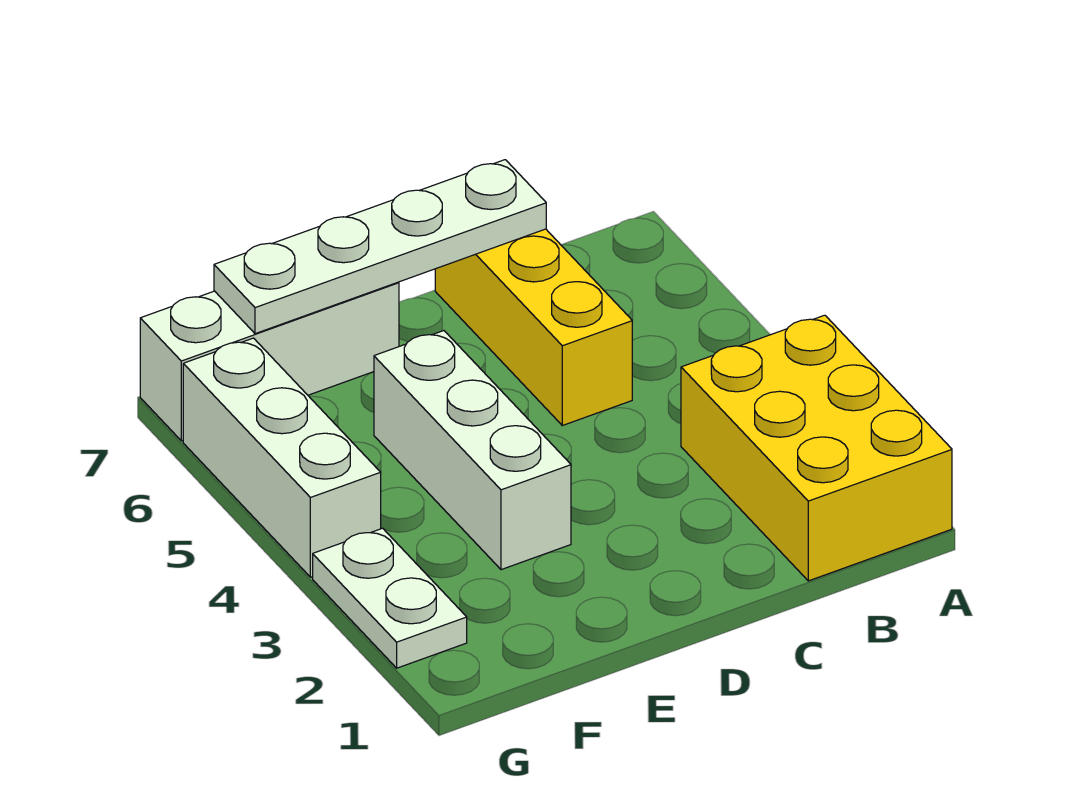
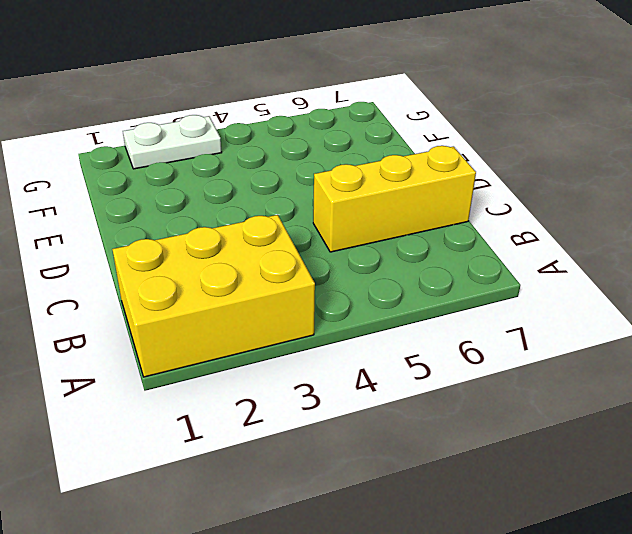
none -> white 1x3 brick [374,331,571,570]
none -> white 1x3 brick [140,282,399,441]

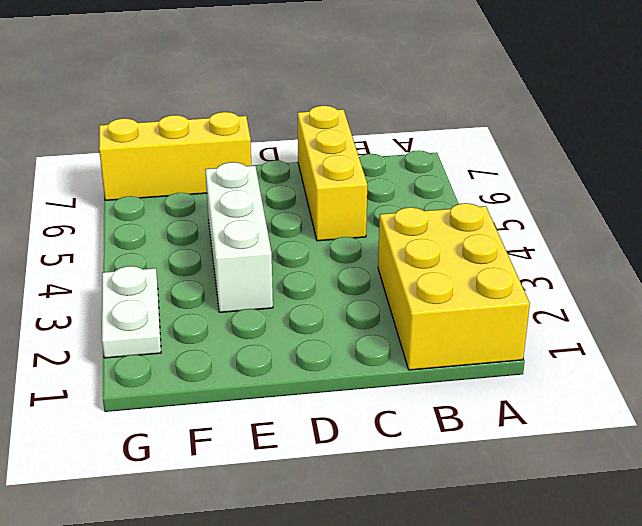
yellow 1x3 brick [99,112,251,200] -> white 1x3 brick [140,282,399,441]
none -> white 1x3 brick [183,338,381,577]
none -> white 1x4 plate [214,160,546,334]

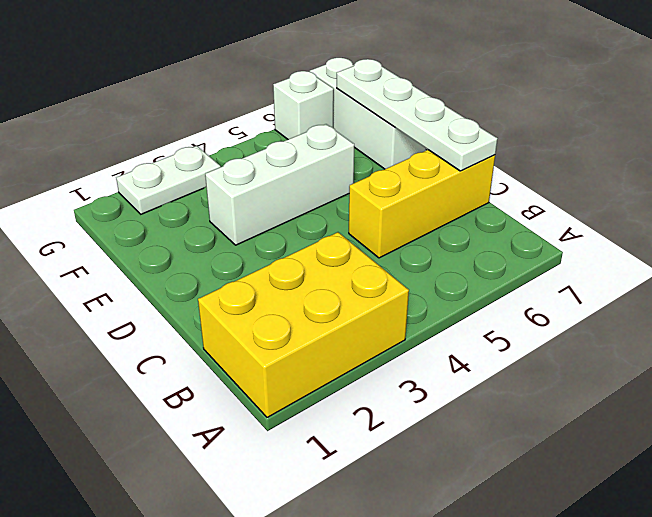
white 1x1 brick [273,71,334,139] -> white 1x3 brick [183,338,381,577]

